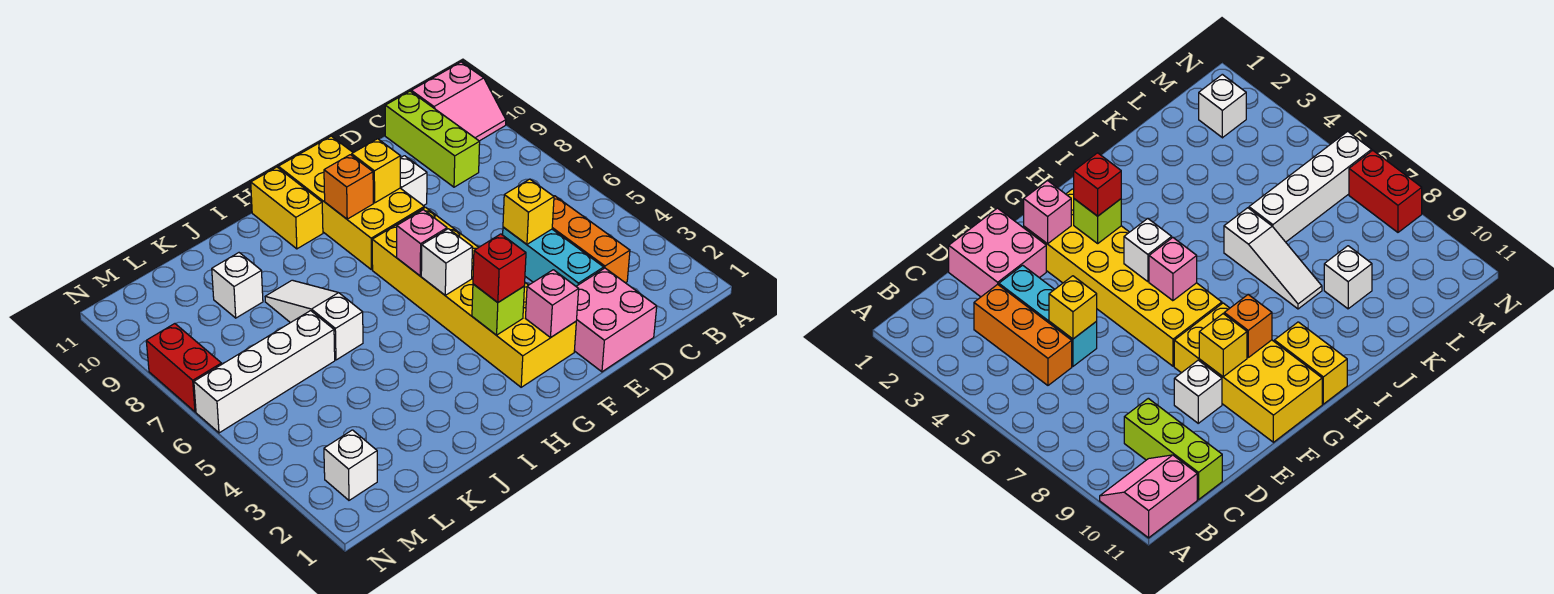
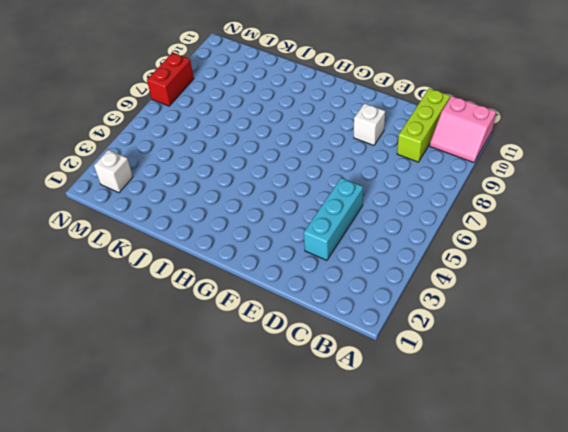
none -> orange 1x3 brick [552,196,630,283]
none -> pink 2x2 brick [574,268,657,372]
none -> yellow 2x6 brick [372,207,576,387]

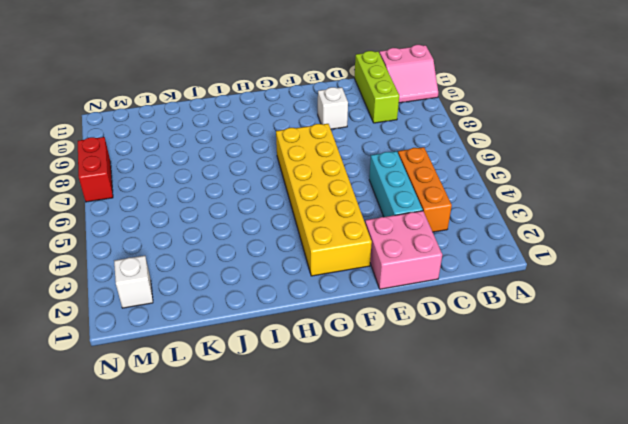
none -> yellow 2x4 brick [278,136,424,270]
none -> yellow 1x2 brick [251,167,323,249]
none -> white 1x3 slope [265,280,363,360]

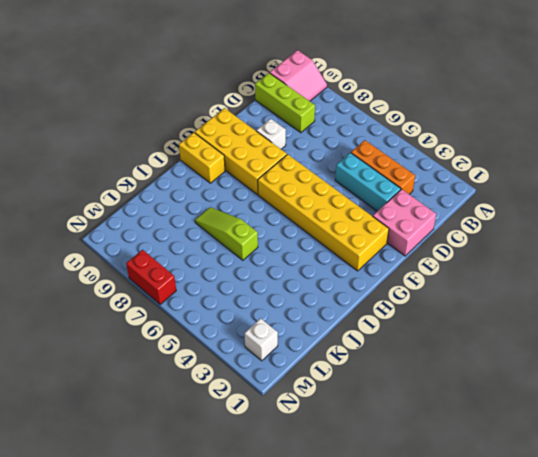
lime 1x3 slope [195,207,258,260] -> white 1x3 slope [265,280,363,360]
none -> white 1x4 brick [194,311,335,433]
none -> white 1x1 brick [212,253,263,318]
none -> yellow 1x1 brick [503,179,554,244]

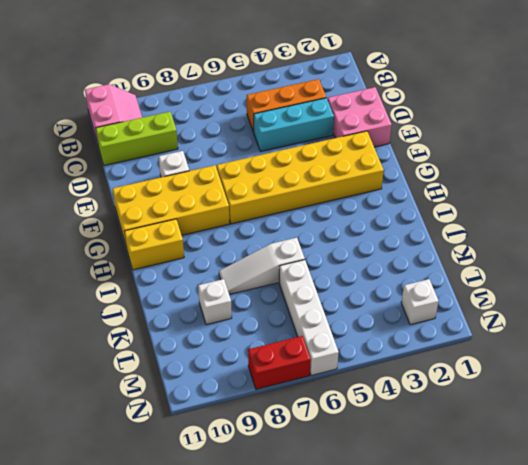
none -> yellow 1x1 brick [503,179,554,244]
none -> pink 1x1 brick [525,270,579,337]
none -> yellow 1x1 brick [352,139,401,203]

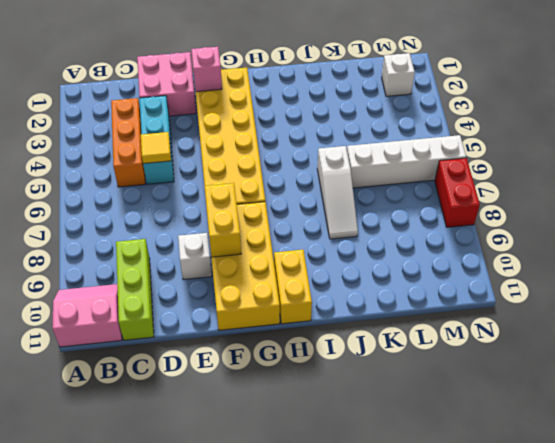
yellow 1x1 tile [141,132,171,164] -> yellow 1x1 brick [503,179,554,244]
yellow 1x2 brick [205,183,241,257] -> yellow 1x1 brick [352,139,401,203]
none -> white 1x1 brick [212,253,263,318]
none -> lime 1x1 brick [472,284,524,335]
none -> white 1x1 brick [421,229,472,295]

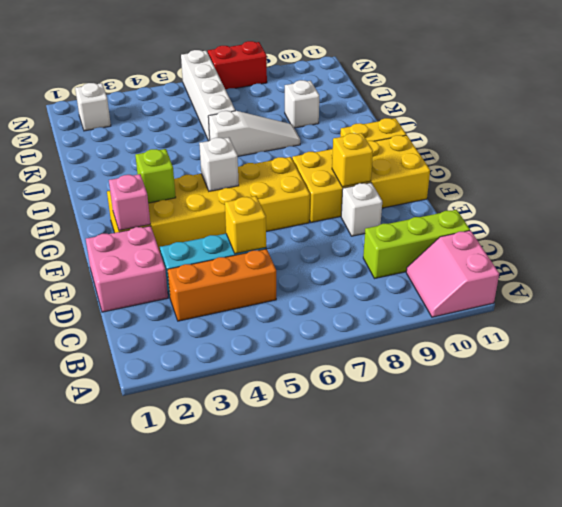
none -> pink 1x1 brick [397,210,447,276]
none -> orange 1x1 brick [324,155,373,219]
none -> red 1x1 brick [473,234,526,302]

